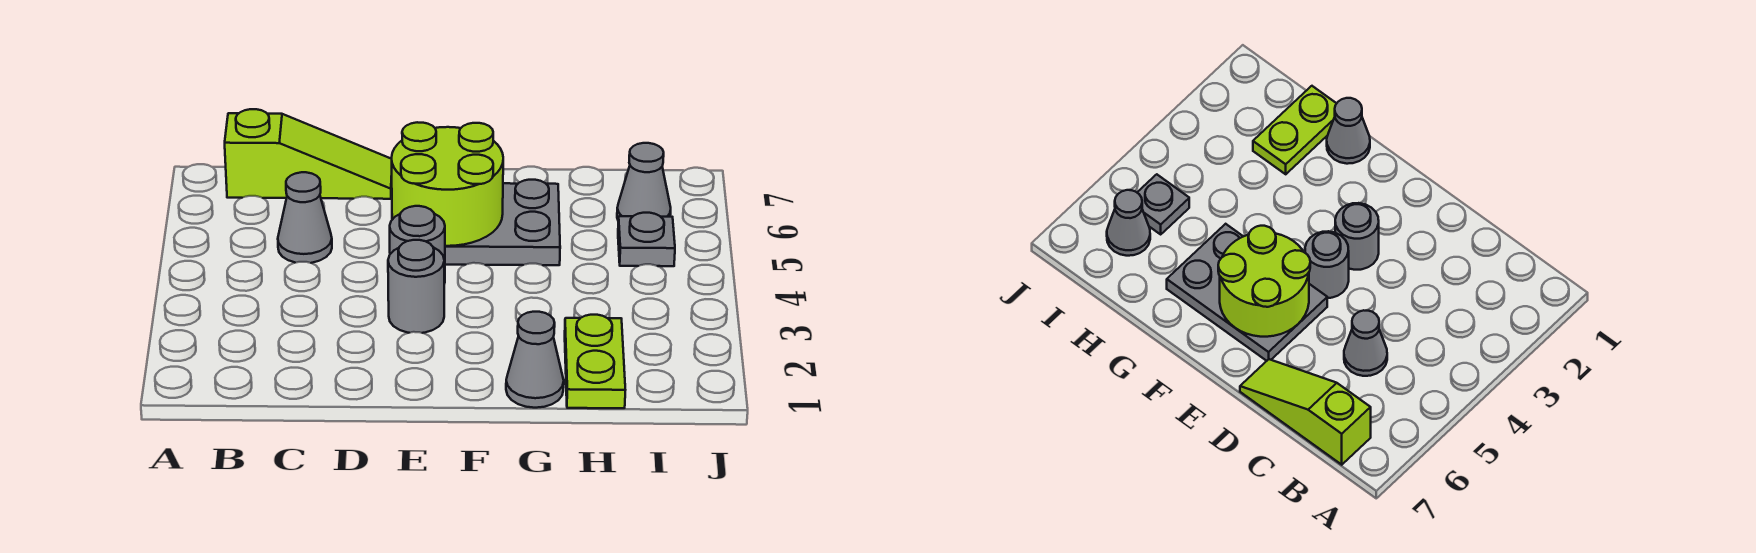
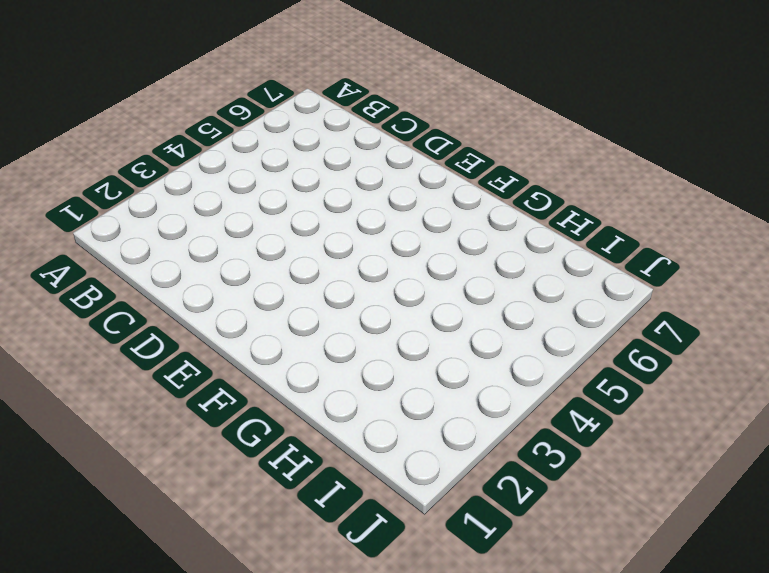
none -> lime 1x3 slope [225,109,392,199]
none -> grey 1x1 cone [278,172,332,263]

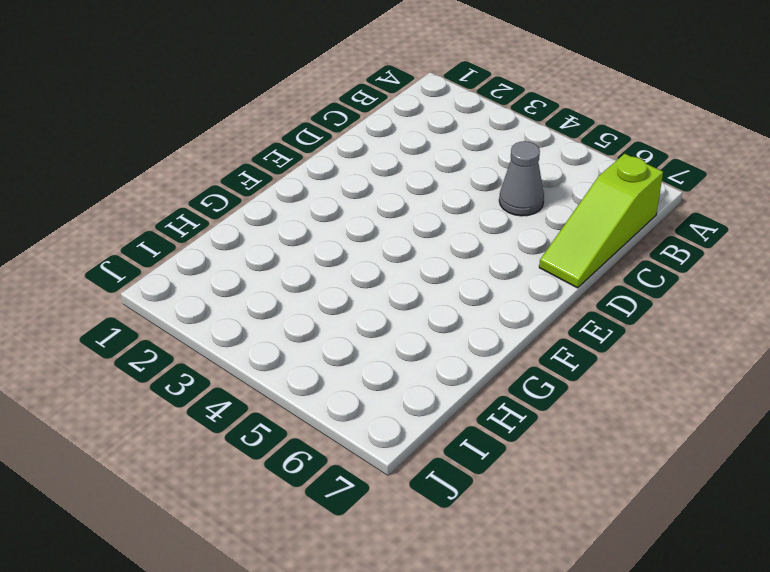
none -> grey 1x1 round brick [388,240,444,333]
none -> grey 1x1 round brick [390,206,445,284]

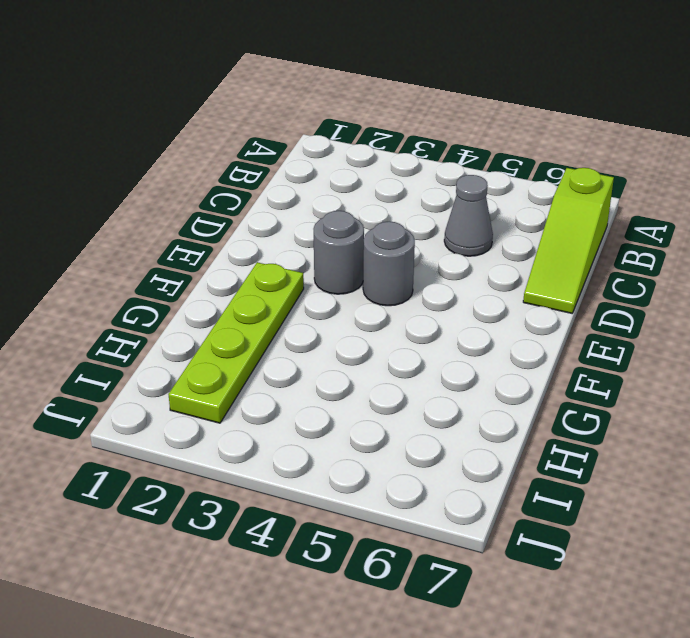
lime 1x4 plate [168,262,304,423] -> lime 1x2 plate [565,315,625,408]
none -> grey 2x3 plate [392,180,560,265]
none -> grey 1x1 cone [506,312,564,408]

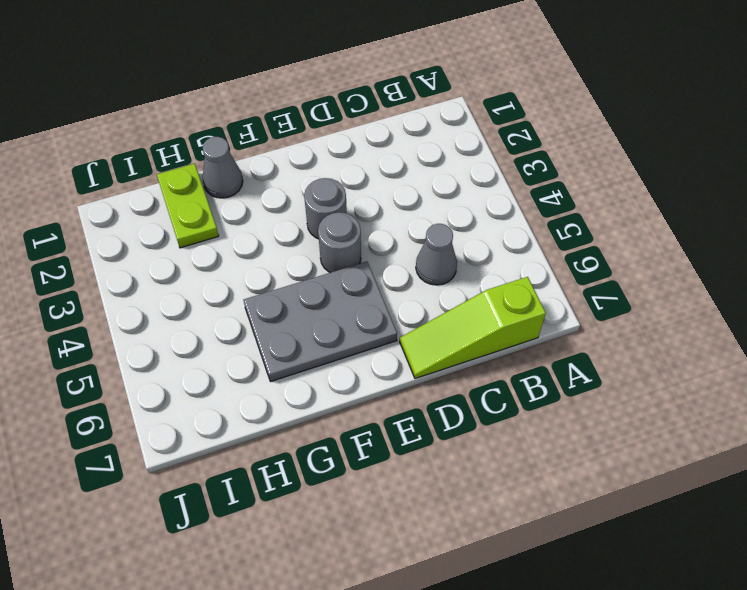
none -> grey 1x1 plate [618,213,675,266]
none -> grey 1x1 cone [617,143,671,220]

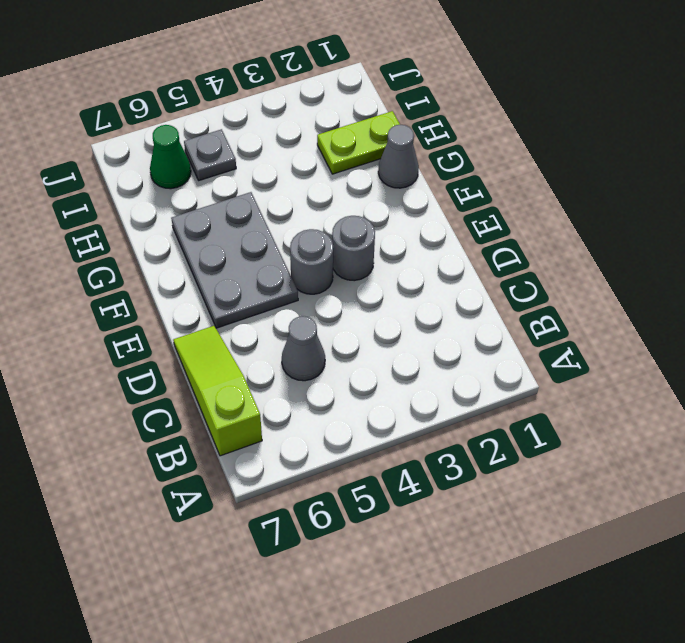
green 1x1 cone [150,125,191,189] -> grey 1x1 cone [617,143,671,220]
none -> lime 2x2 round brick [392,122,503,246]

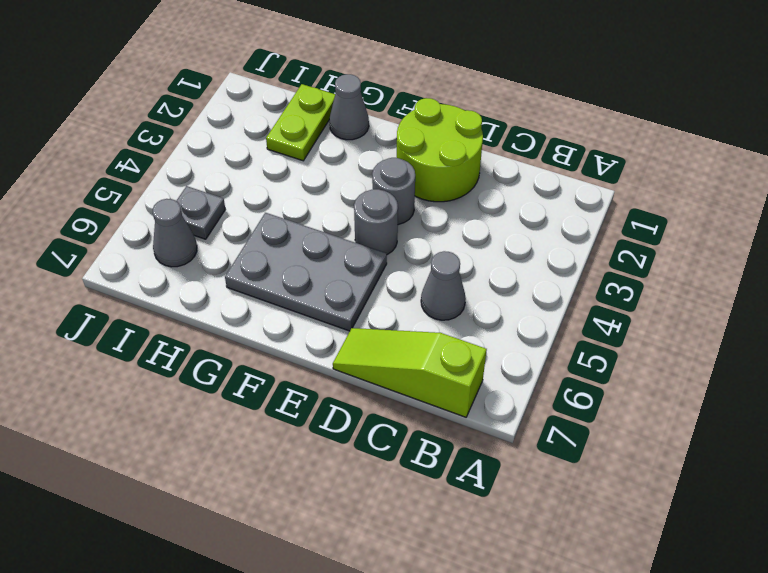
lime 2x2 round brick [397,98,483,202] -> lime 2x2 round brick moved to [392,122,503,246]

